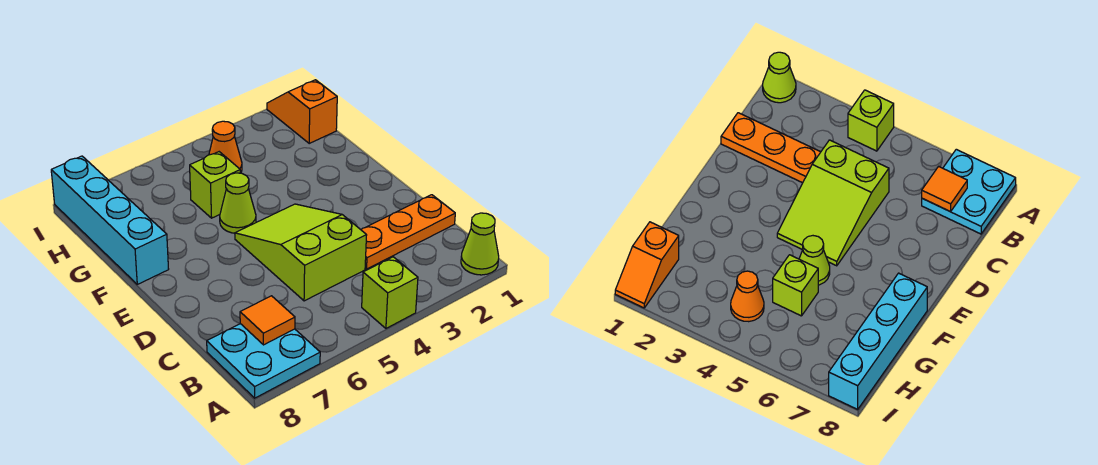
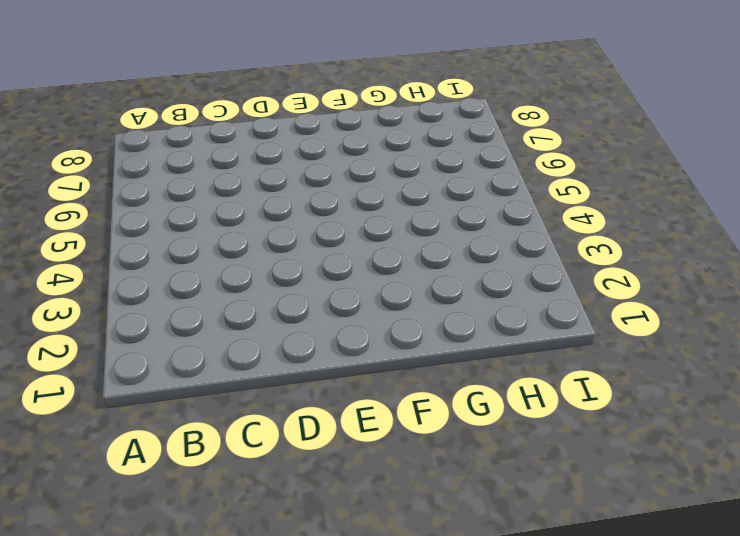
none -> lime 1x1 cone [461,213,499,275]
none -> lime 1x1 brick [362,257,418,328]

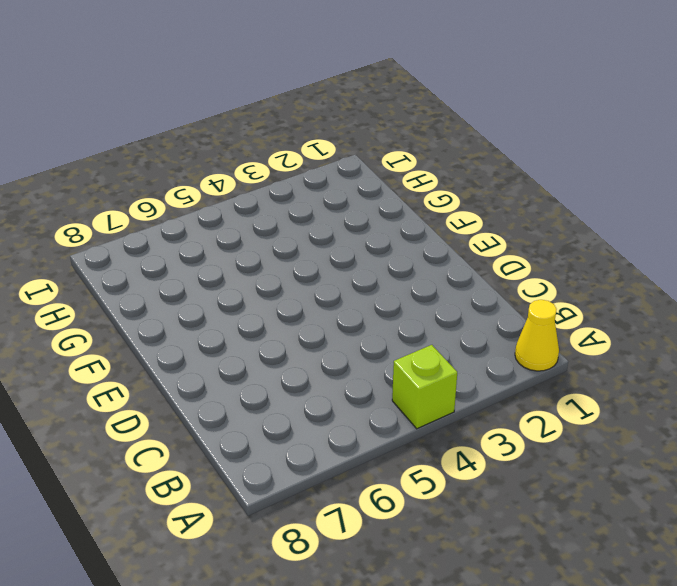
yellow 1x1 cone [515,300,559,371] -> lime 1x1 cone [461,213,499,275]
none -> cyan 2x2 plate [207,324,320,398]
none -> orange 1x3 plate [361,195,455,269]

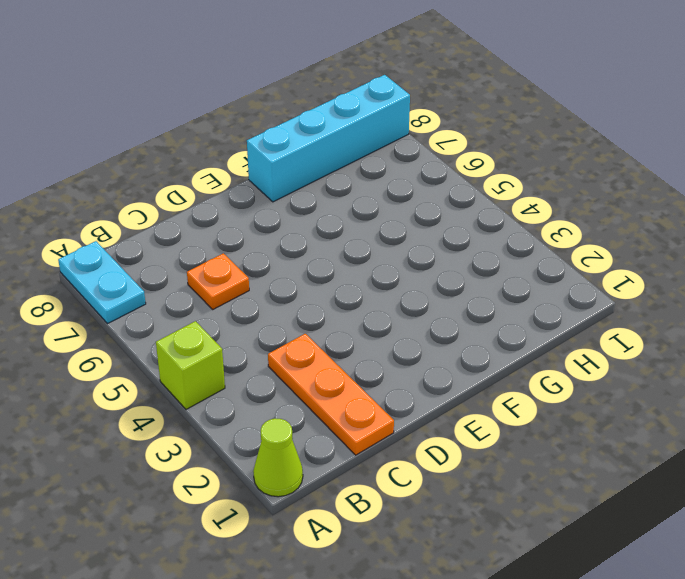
cyan 1x2 plate [58,241,146,324] -> cyan 2x2 plate [207,324,320,398]
orange 1x1 plate [187,253,249,309] -> none
none -> lime 2x3 slope [235,204,367,301]
none -> lime 1x1 cone [220,173,256,233]

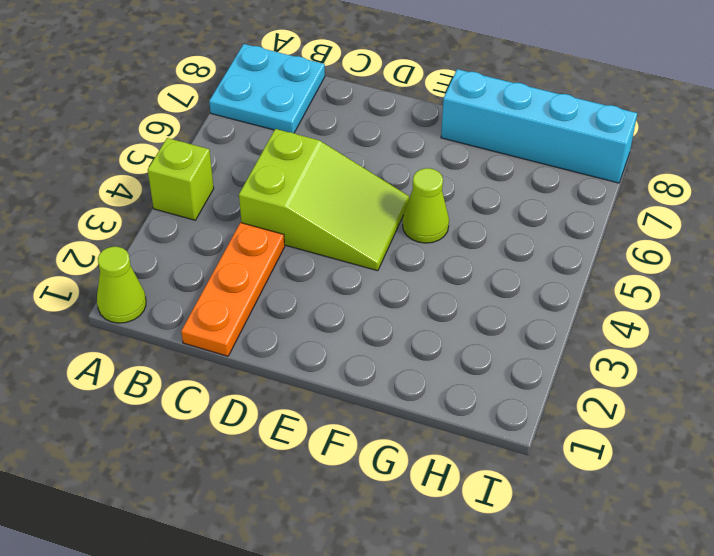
none -> lime 1x1 brick [190,152,240,218]
none -> orange 1x2 slope [267,80,337,143]

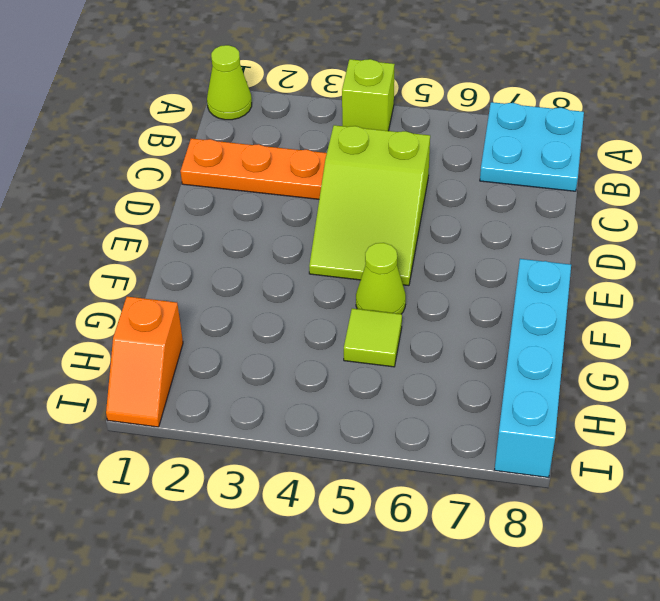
lime 1x1 tile [344,308,402,367] -> lime 1x1 brick [190,152,240,218]
none -> orange 1x1 cone [209,121,242,173]
none -> orange 1x1 tile [240,296,295,345]

